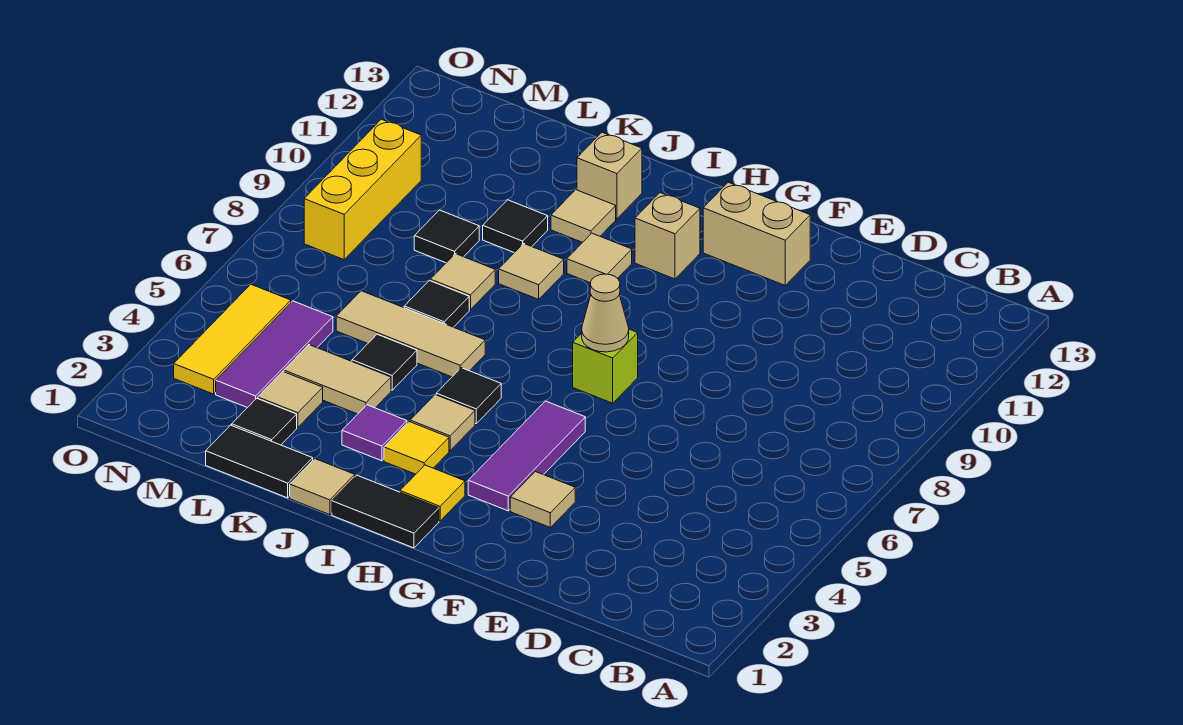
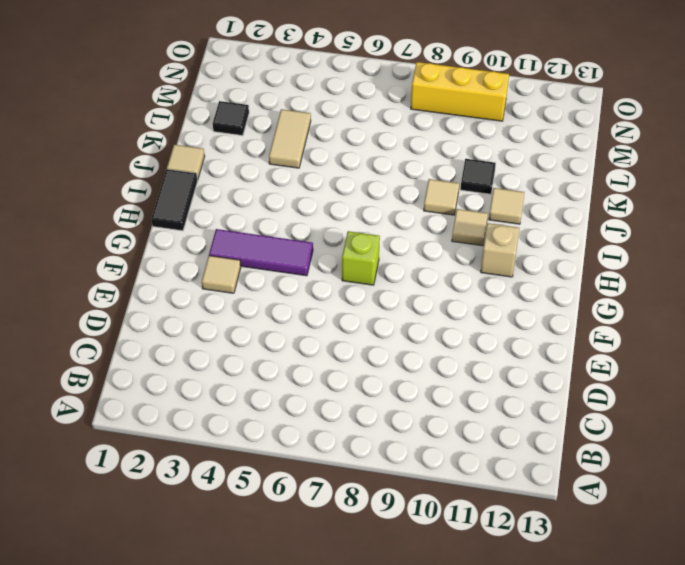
none -> tan 1x2 brick [703,182,810,285]
none -> yellow 1x1 tile [400,465,465,521]
none -> yellow 1x1 tile [384,422,449,474]
none -> tan 1x1 tile [410,395,475,450]

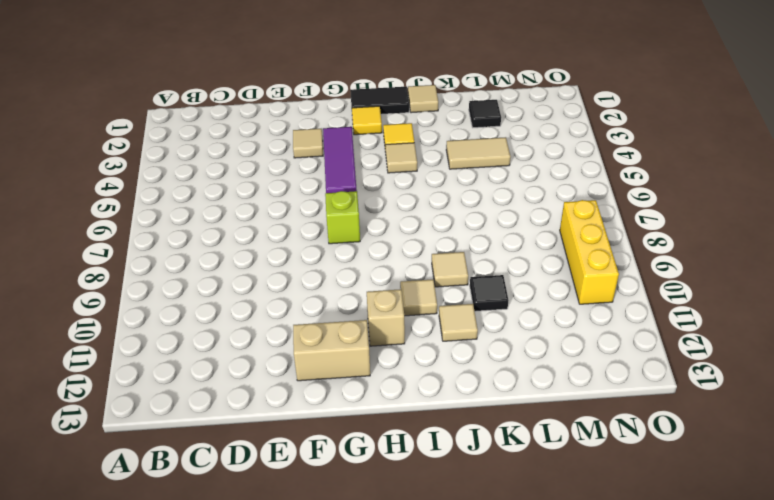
none -> black 1x1 tile [436,368,501,424]
none -> purple 1x1 tile [342,405,407,461]
none -> tan 1x3 tile [336,291,485,377]
none -> tan 1x1 brick [577,132,642,219]

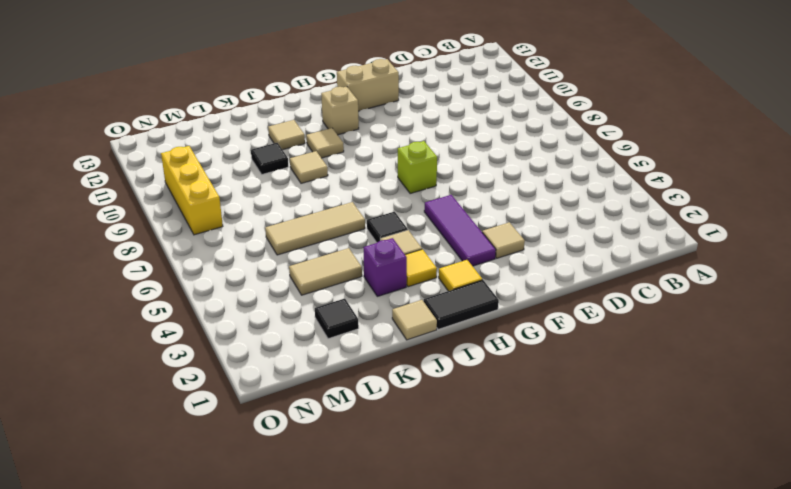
purple 1x1 brick [363,238,407,296] -> purple 1x1 tile [342,405,407,461]
none -> tan 1x1 brick [577,132,642,219]
none -> black 1x2 tile [206,425,313,498]
none -> black 1x1 tile [352,334,417,390]
none -> black 1x1 tile [404,281,469,327]

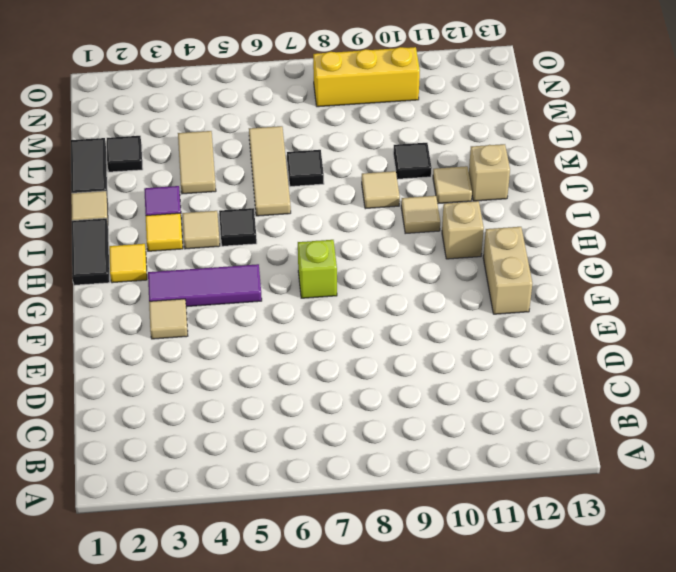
none -> black 1x1 tile [352,334,417,390]
none -> tan 1x1 tile [430,254,495,310]
none -> tan 1x1 tile [258,372,323,427]
none -> black 1x1 tile [414,210,479,263]

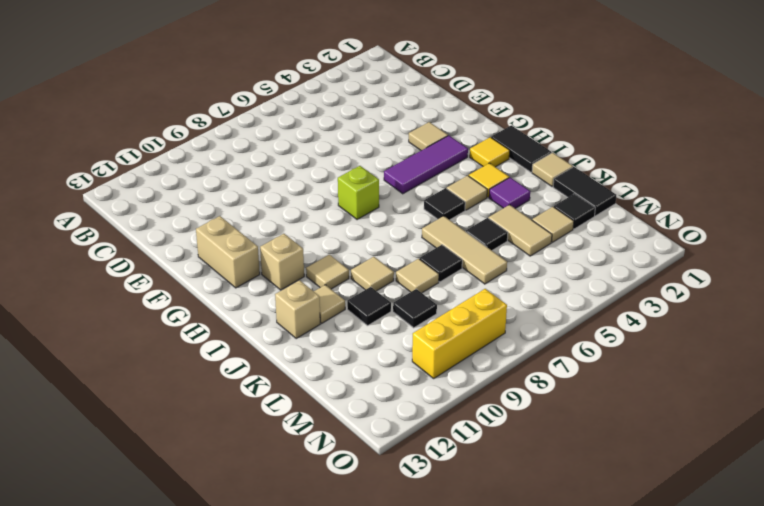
none -> purple 1x3 tile [216,301,333,408]
none -> yellow 1x3 tile [174,284,291,394]
none -> tan 1x1 cone [582,274,629,352]

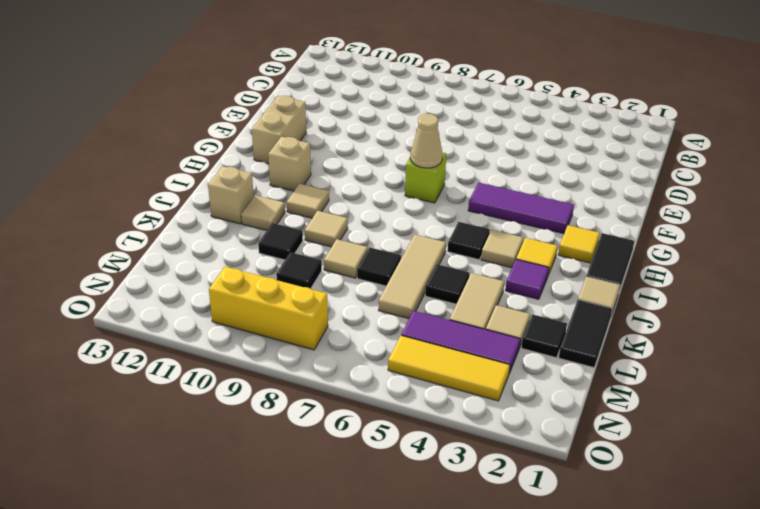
none -> tan 1x1 tile [510,472,575,527]

